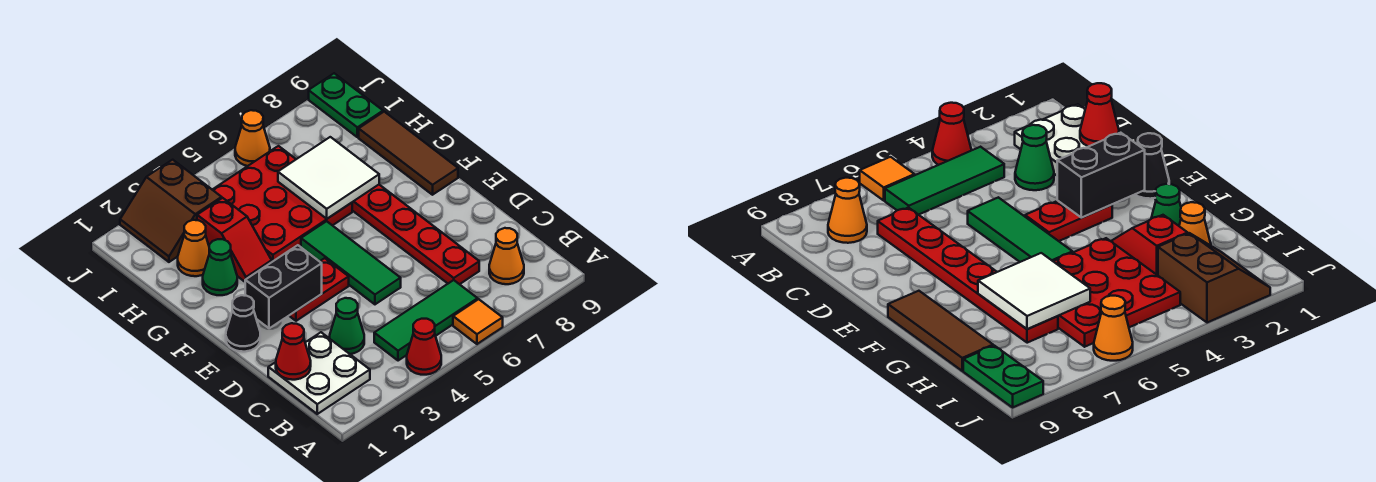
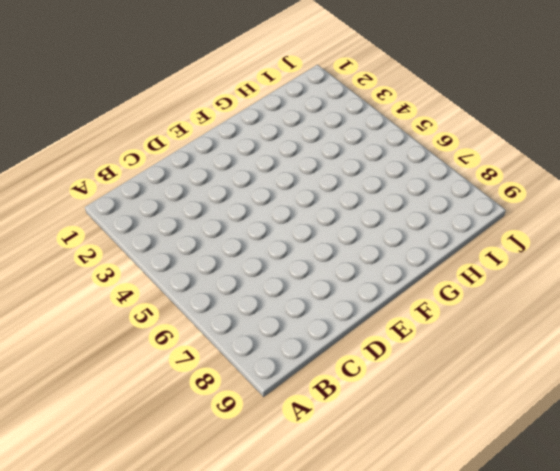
none -> red 1x1 cone [407,319,441,375]
none -> orange 1x1 tile [453,299,503,344]
none -> white 2x2 plate [268,332,370,414]

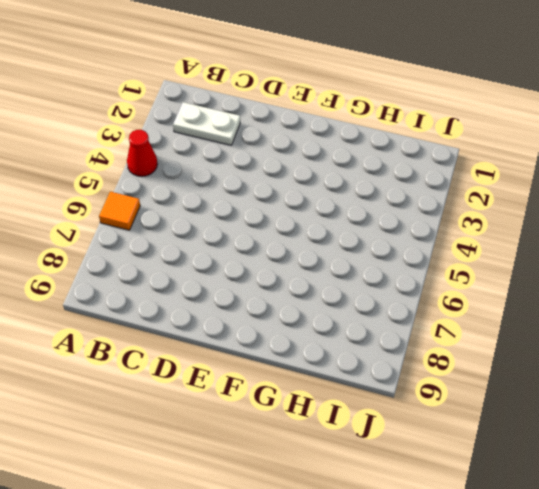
white 1x2 plate [173,102,240,145] -> white 2x2 plate [268,332,370,414]
none -> green 1x3 tile [374,280,478,361]
none -> orange 1x1 cone [489,228,524,284]
none -> green 1x1 cone [330,298,364,354]

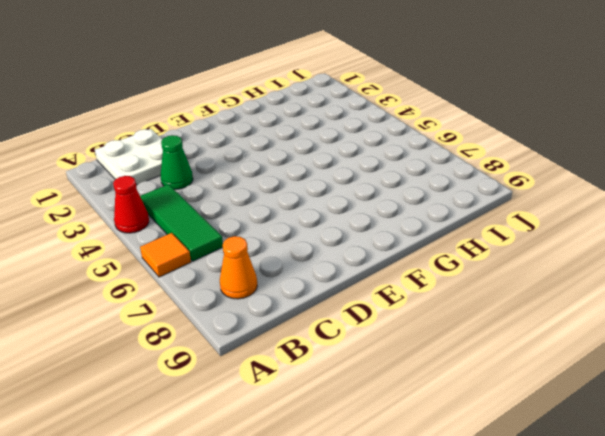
none -> red 1x6 plate [352,185,479,284]
none -> green 1x3 tile [301,221,401,304]
none -> black 1x1 cone [226,295,260,352]

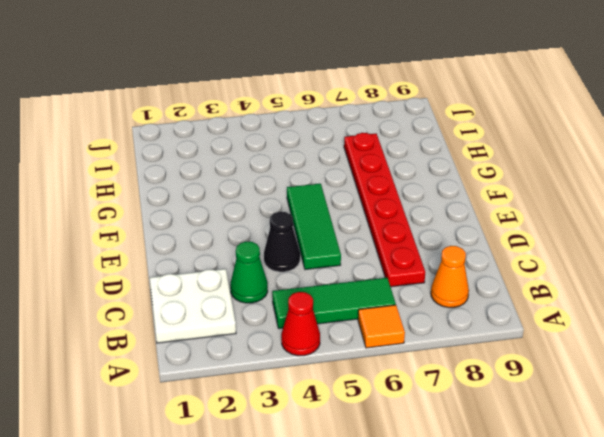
black 1x1 cone [264,212,300,272] -> black 1x1 cone moved to [226,295,260,352]
none -> red 1x2 plate [289,258,349,321]
none -> brown 1x3 tile [359,112,458,195]
none -> green 1x1 cone [203,239,237,295]

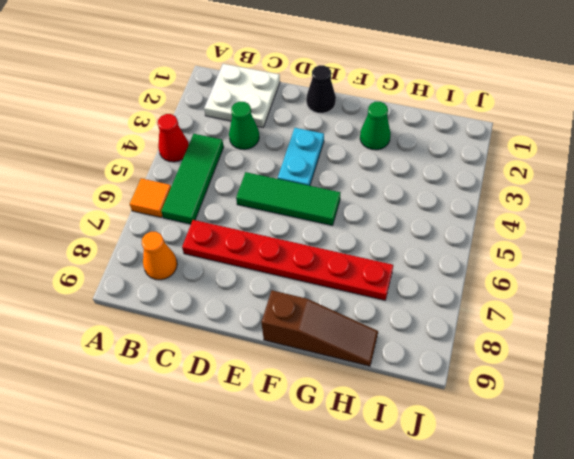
cyan 1x2 plate [278,128,324,186] -> red 1x2 plate [289,258,349,321]
brown 1x3 slope [261,290,378,366] -> brown 1x3 tile [359,112,458,195]
none -> red 1x2 slope [197,198,272,282]
none -> red 3x3 plate [212,146,352,262]
none -> orange 1x1 cone [178,220,209,276]

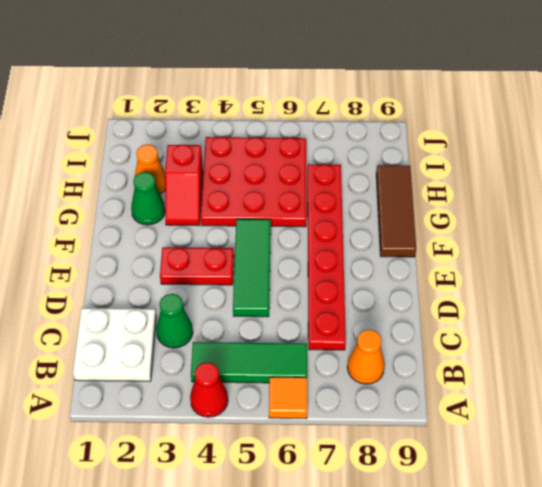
none -> black 1x1 cone [226,295,260,352]
none -> brown 2x2 slope [120,160,222,262]
none -> green 1x2 plate [309,73,383,137]

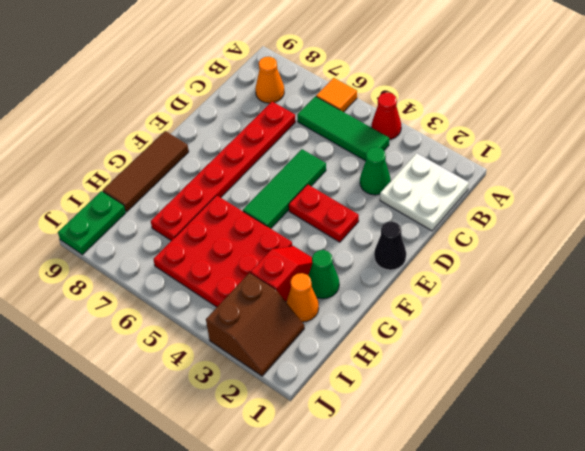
none -> orange 1x1 cone [235,110,270,166]
none -> red 1x1 cone [276,323,311,380]
none -> black 1x2 brick [245,245,322,328]

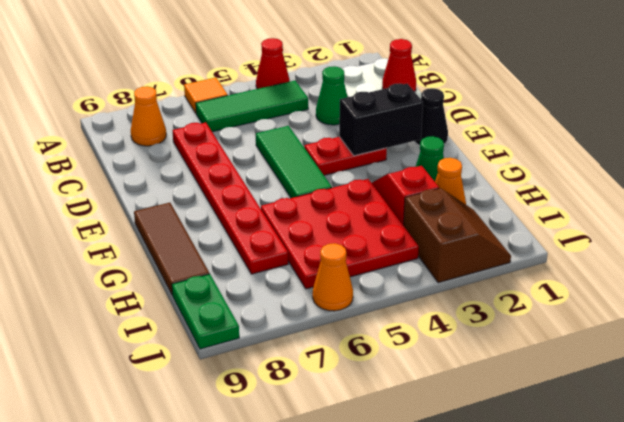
none -> white 2x2 tile [278,137,379,219]

